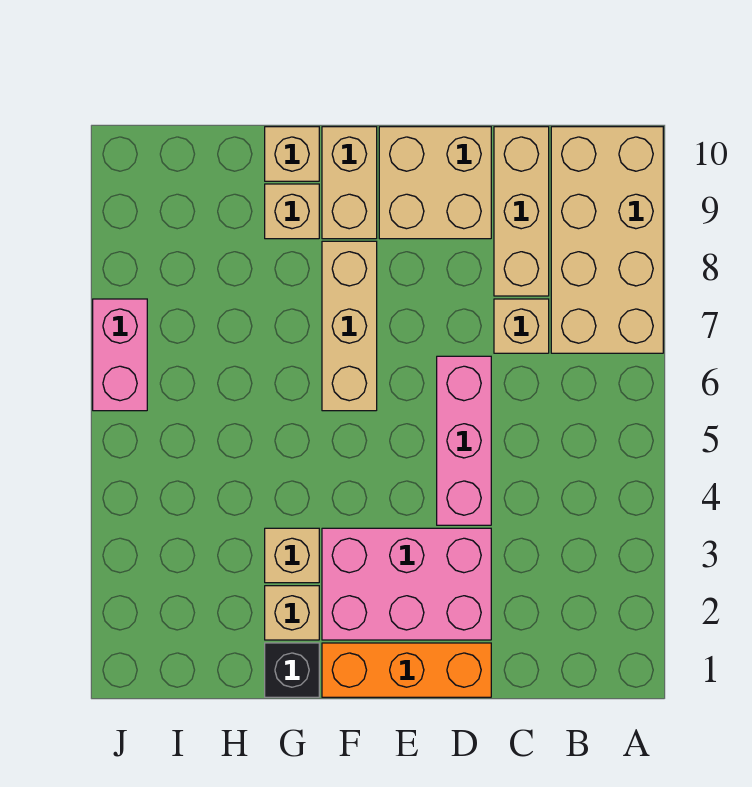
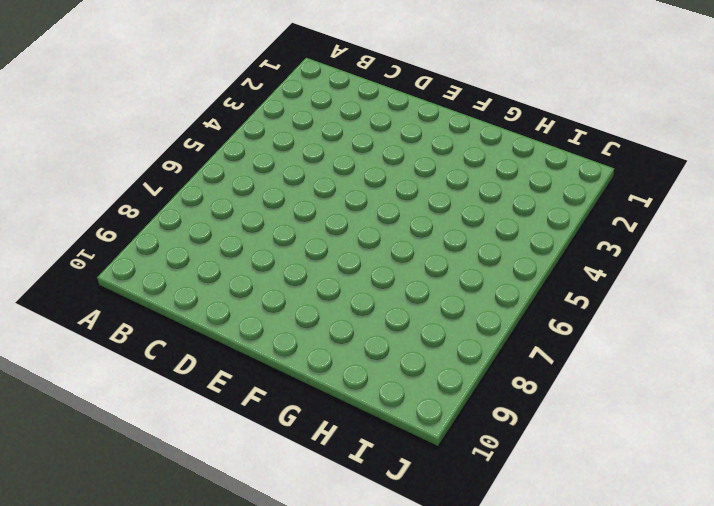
none -> tan 2x4 brick [551,127,663,353]
none -> tan 1x1 brick [494,299,549,353]
none -> tan 1x3 brick [494,127,549,296]

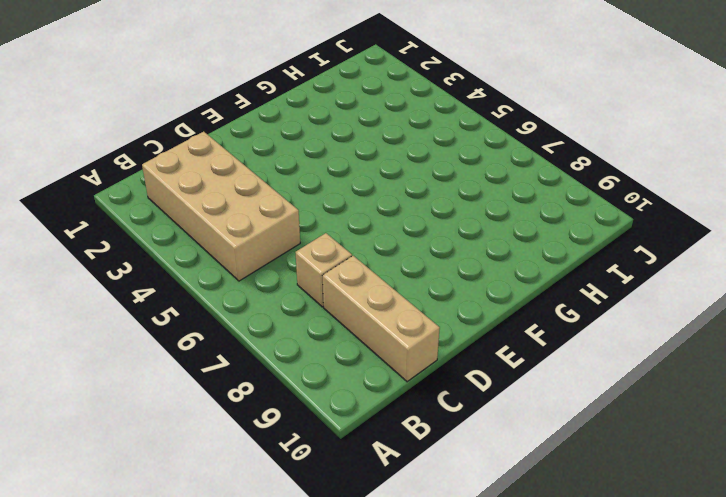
tan 2x4 brick [142,131,300,281] -> tan 2x4 brick moved to [551,127,663,353]
none -> orange 1x3 brick [322,643,491,697]
none -> pink 2x3 brick [322,528,491,640]
none -> pink 1x3 brick [437,356,491,525]

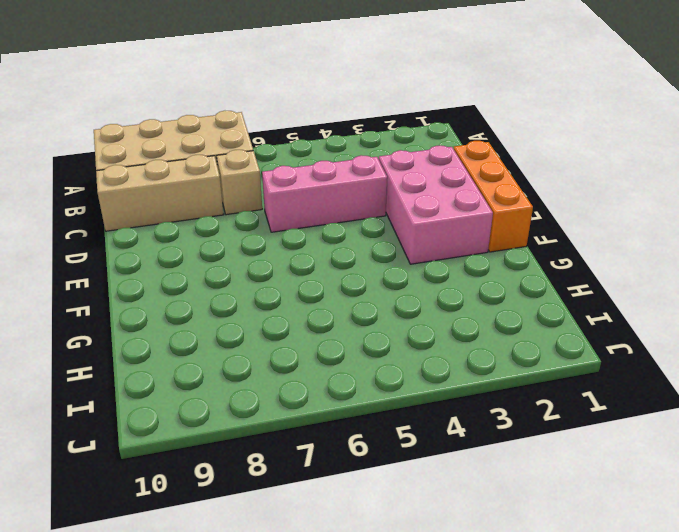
none -> tan 2x2 brick [379,127,491,239]
none -> tan 1x3 brick [322,241,377,411]
none -> tan 1x2 brick [322,127,377,239]

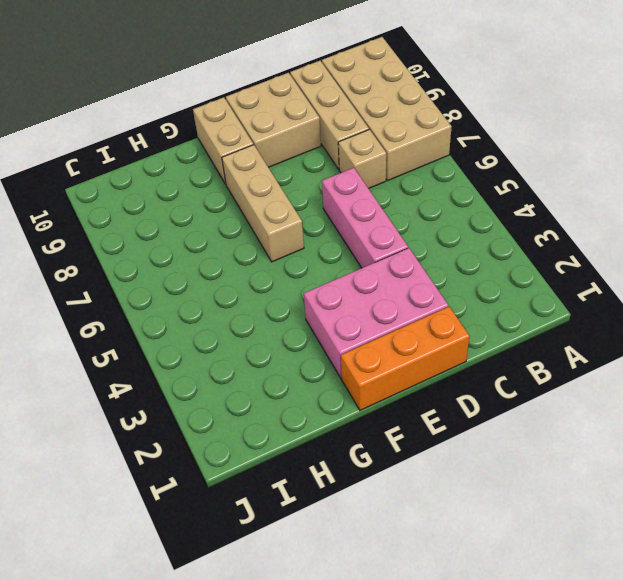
none -> black 1x1 brick [265,643,319,697]
none -> tan 1x1 brick [265,586,319,640]
none -> tan 1x1 brick [265,528,319,583]

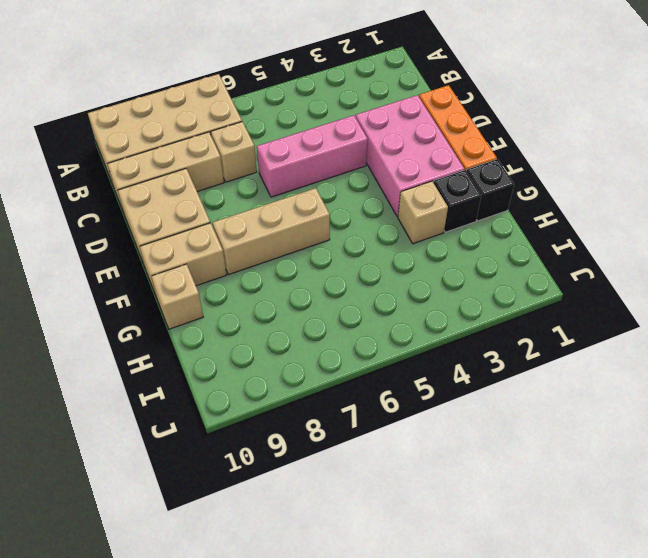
black 1x1 brick [434,170,481,232] -> tan 1x1 brick [265,586,319,640]
none -> tan 1x1 brick [265,184,319,239]
none -> pink 1x2 brick [93,299,147,411]

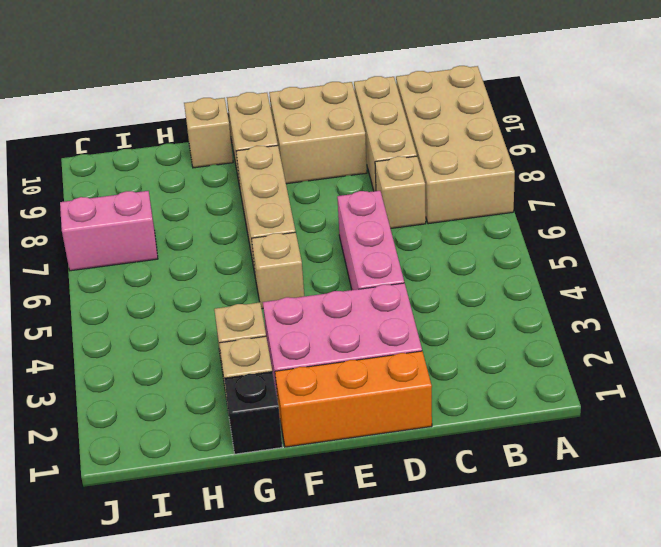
tan 1x1 brick [252,232,304,309] -> tan 1x1 brick moved to [265,184,319,239]
pink 1x2 brick [60,191,158,271] -> pink 1x2 brick turned to [93,299,147,411]

